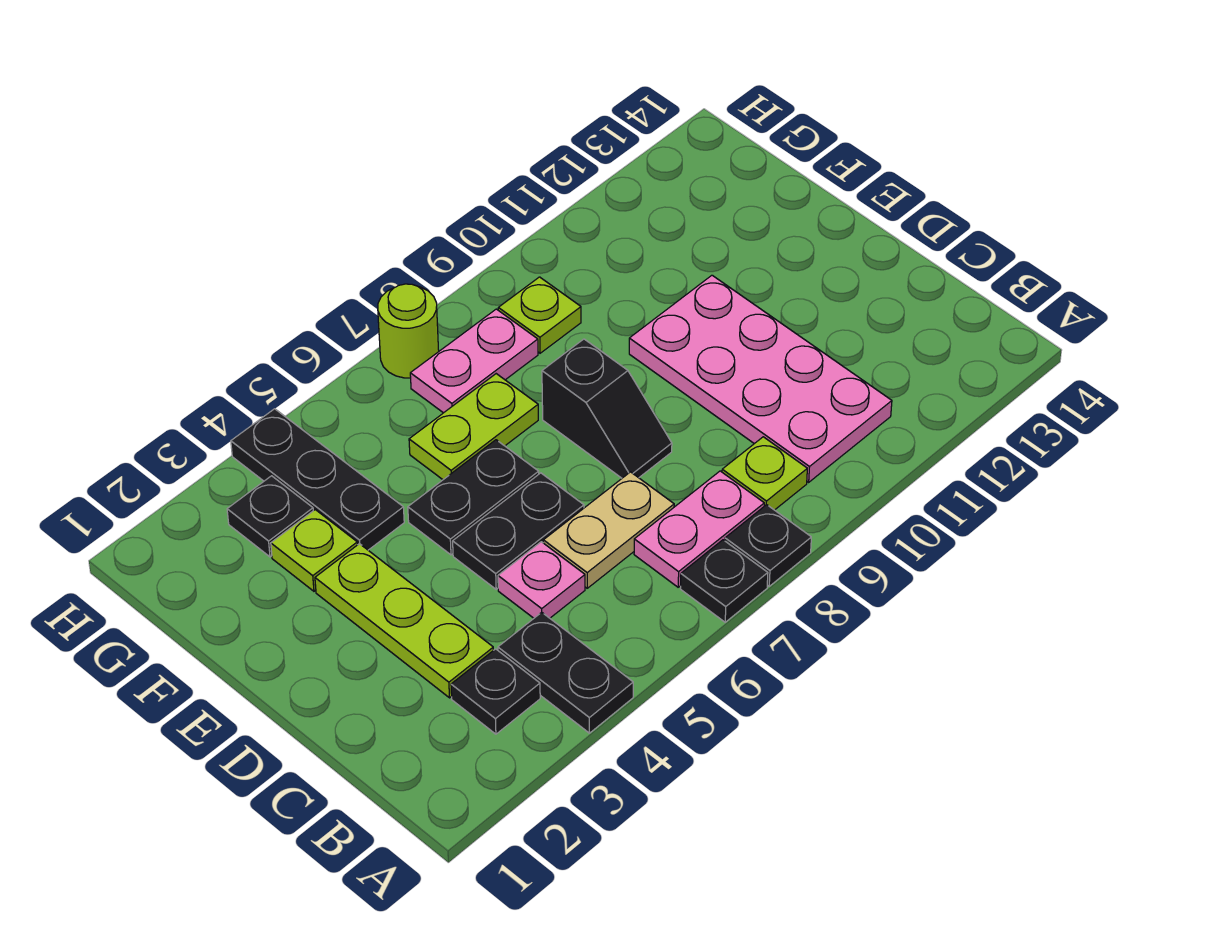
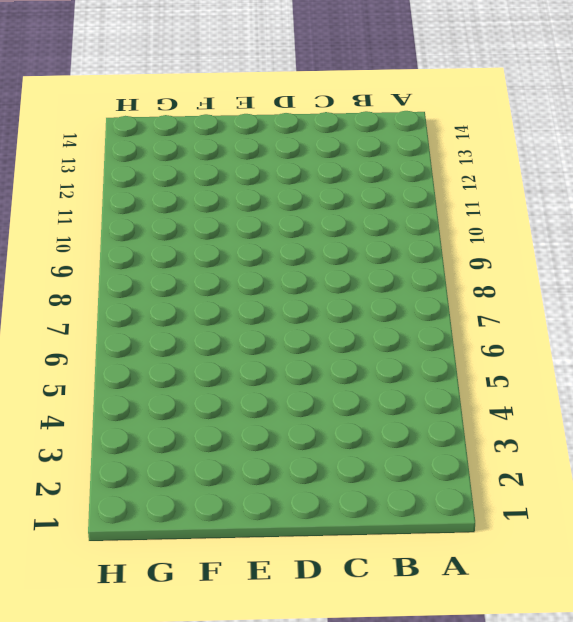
none -> black 1x2 plate [498,612,633,733]
none -> black 1x1 plate [681,540,768,622]
none -> black 1x1 plate [725,505,811,586]

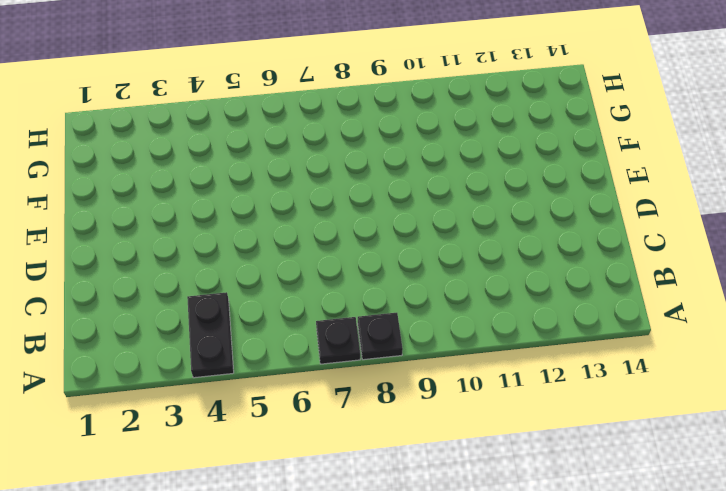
none -> black 1x1 plate [451,649,540,734]
none -> pink 1x2 plate [634,471,764,587]
none -> lime 1x1 plate [722,437,807,510]

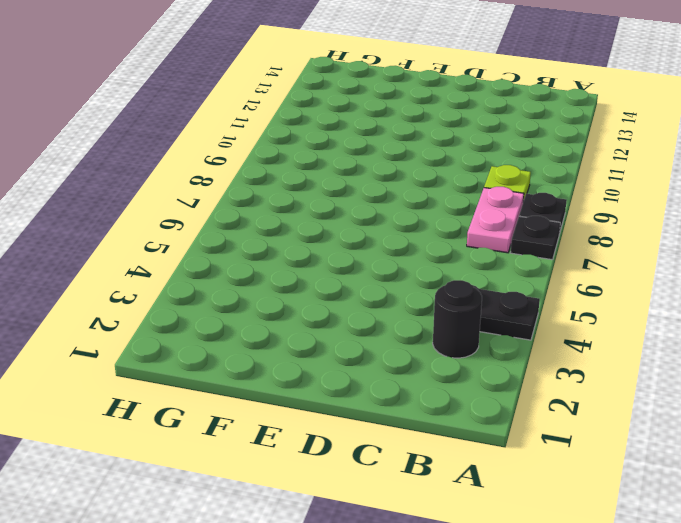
black 1x1 round brick [433,280,482,358] -> black 1x1 plate [451,649,540,734]
none -> pink 2x4 plate [629,275,892,482]
none -> lime 1x3 plate [315,544,493,698]
none -> pink 1x1 plate [498,542,585,618]

